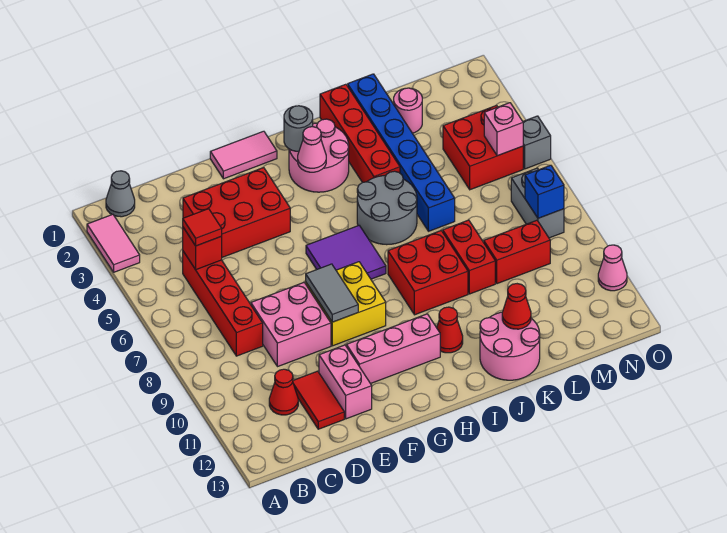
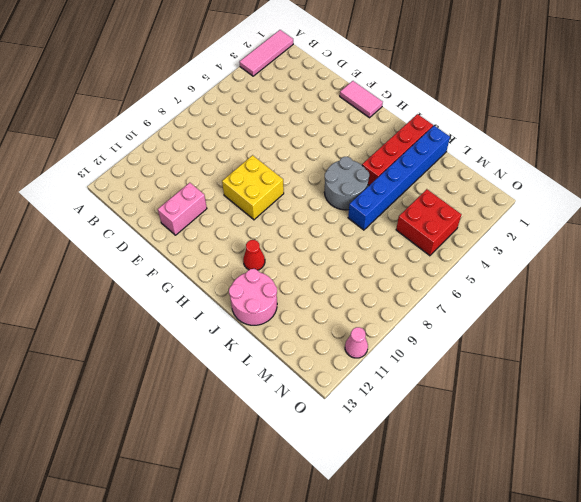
pink 1x3 tile [240,30,293,76] -> pink 1x2 tile [87,214,140,272]
none -> grey 1x1 cone [106,171,135,217]
none -> red 1x4 brick [183,251,263,356]
none -> red 1x1 cone [269,369,298,415]
none -> red 2x3 brick [183,168,290,257]

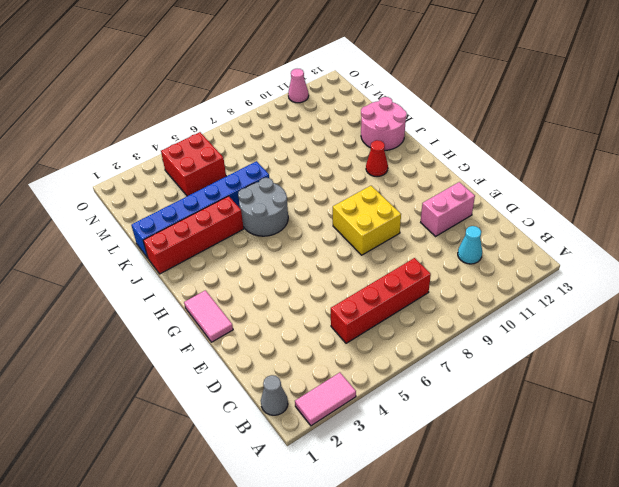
cyan 1x1 cone [458,226,482,264] -> red 1x1 cone [269,369,298,415]
none -> red 2x3 brick [183,168,290,257]
none -> pink 2x2 brick [251,283,331,367]
none -> red 1x2 tile [293,371,344,429]
none -> pink 1x3 brick [347,314,440,384]

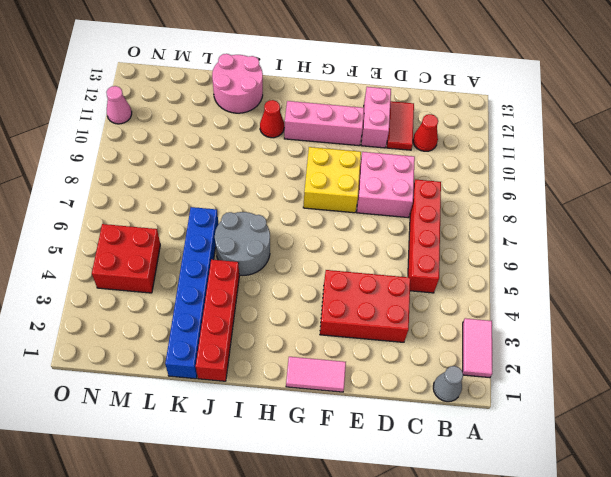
none -> purple 2x2 tile [306,226,386,279]
none -> pink 2x2 round brick [289,119,349,192]
none -> red 2x2 brick [388,231,468,315]
none -> red 1x2 brick [443,220,495,294]

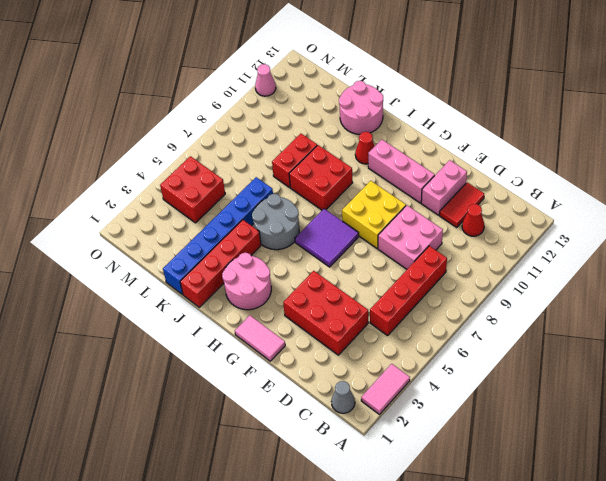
none -> pink 1x1 round brick [394,88,422,133]
none -> red 1x2 brick [484,220,550,284]
none -> grey 1x2 brick [511,168,564,238]
none -> grey 1x1 brick [523,116,551,169]

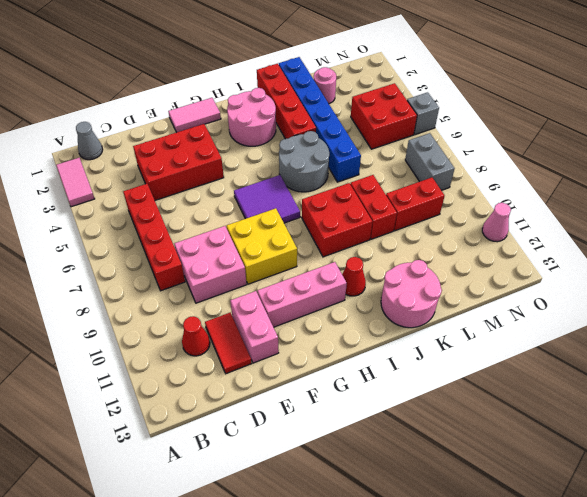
none -> red 1x1 brick [183,228,222,269]
none -> grey 1x2 tile [306,264,358,322]
none -> grey 1x1 round brick [284,106,313,151]
none -> pink 1x1 cone [298,127,326,172]

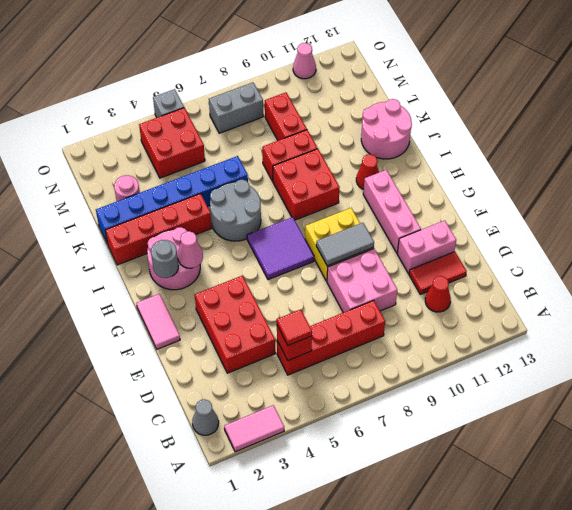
none -> red 1x1 cone [502,284,531,329]
none -> pink 1x1 brick [484,103,523,156]
none -> blue 1x1 brick [525,165,564,218]

